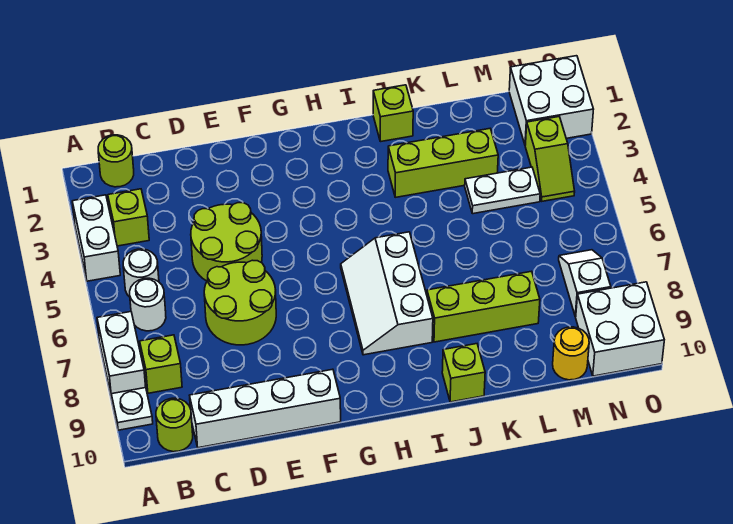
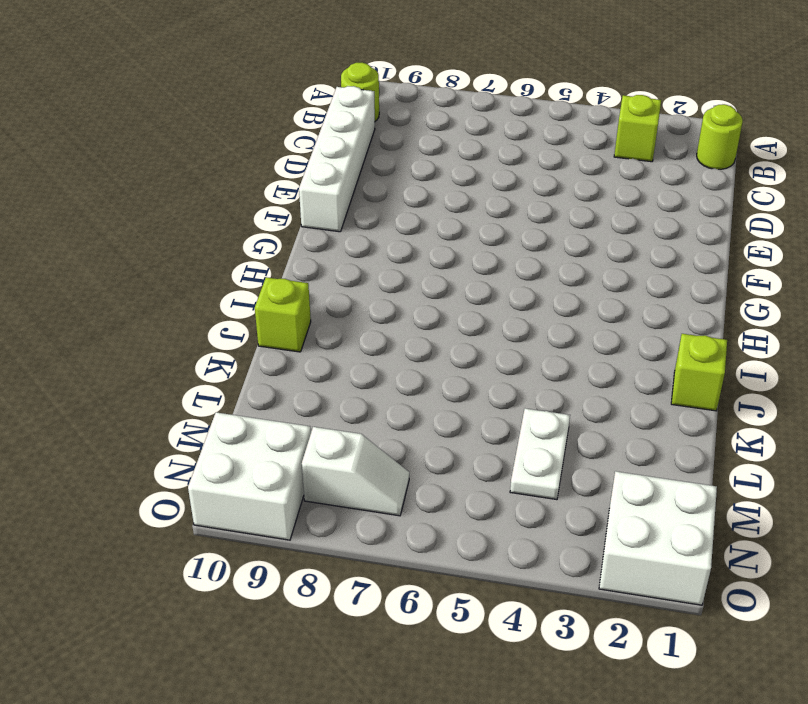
none -> white 1x2 brick [72,195,120,281]
none -> white 1x2 brick [97,312,146,398]
none -> white 1x1 plate [111,388,153,430]

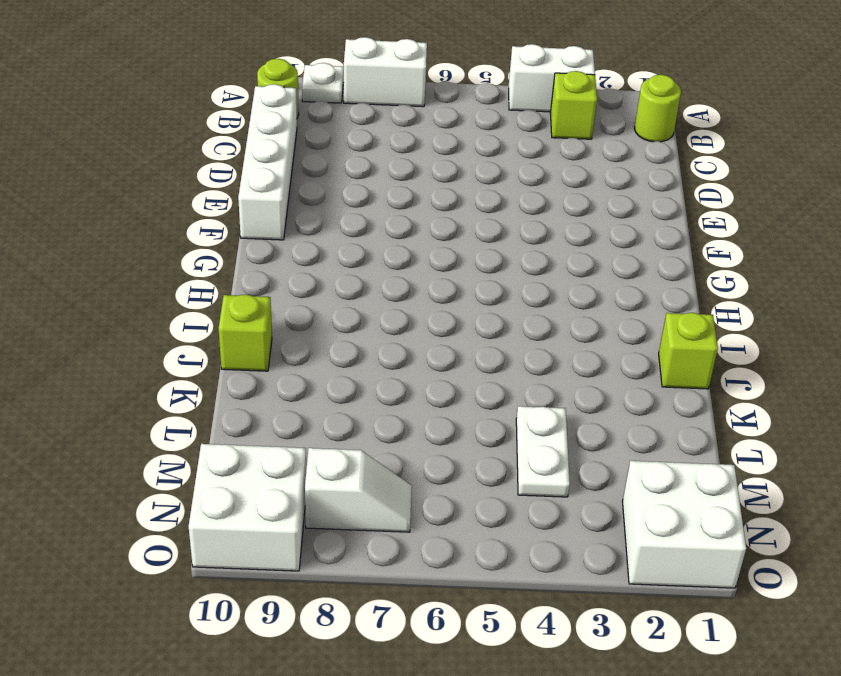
none -> white 1x1 round brick [123,249,159,297]
none -> white 1x1 round brick [130,278,166,331]
none -> lime 1x1 brick [140,335,182,393]

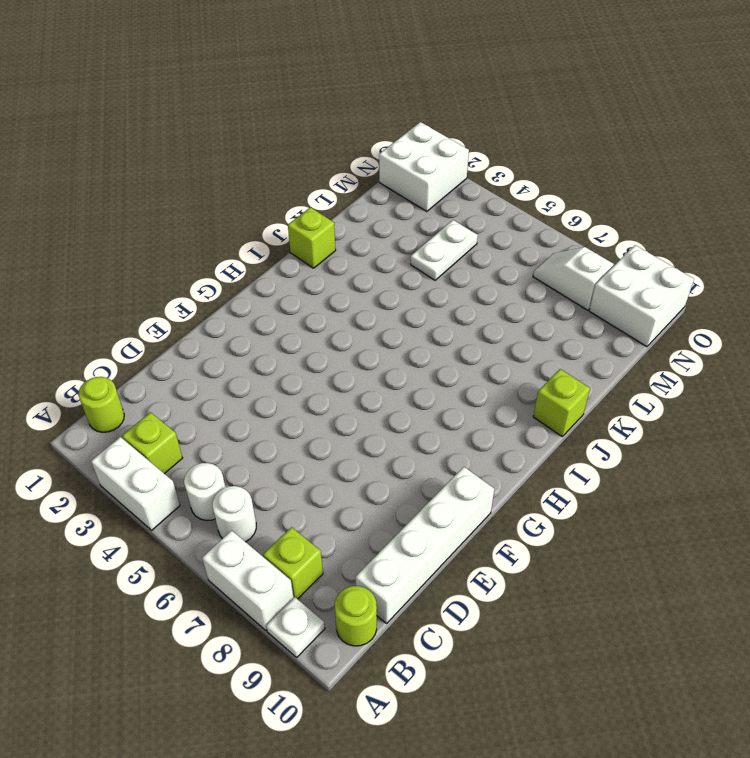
none -> lime 2x2 round brick [191,203,262,281]
none -> lime 2x2 round brick [204,260,276,345]
none -> white 2x3 slope [341,232,433,355]

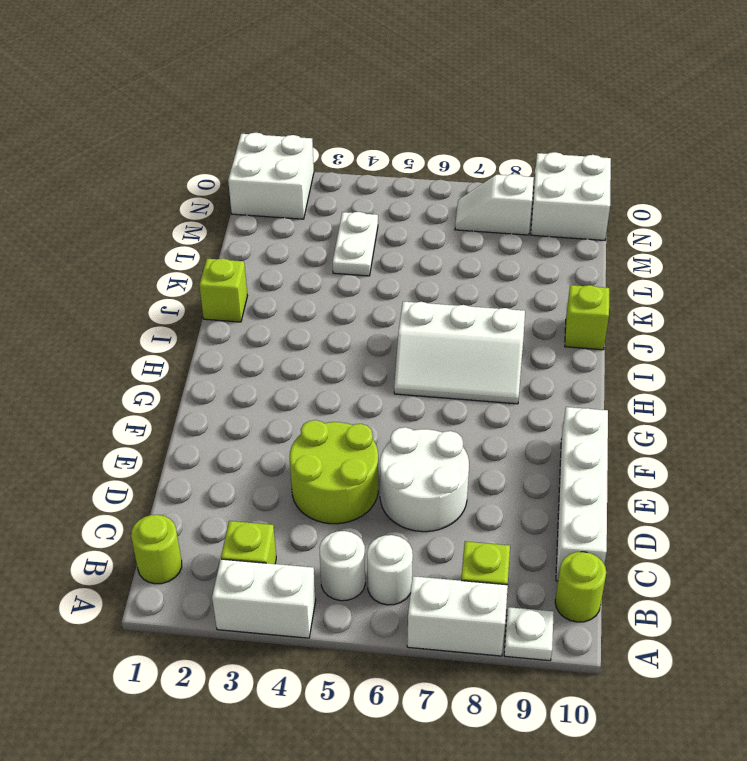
white 2x2 round brick [380,427,469,532] -> lime 2x2 round brick [204,260,276,345]
none -> lime 1x3 brick [388,129,498,197]
none -> lime 1x3 brick [427,271,540,342]
none -> yellow 1x1 round brick [553,327,589,380]

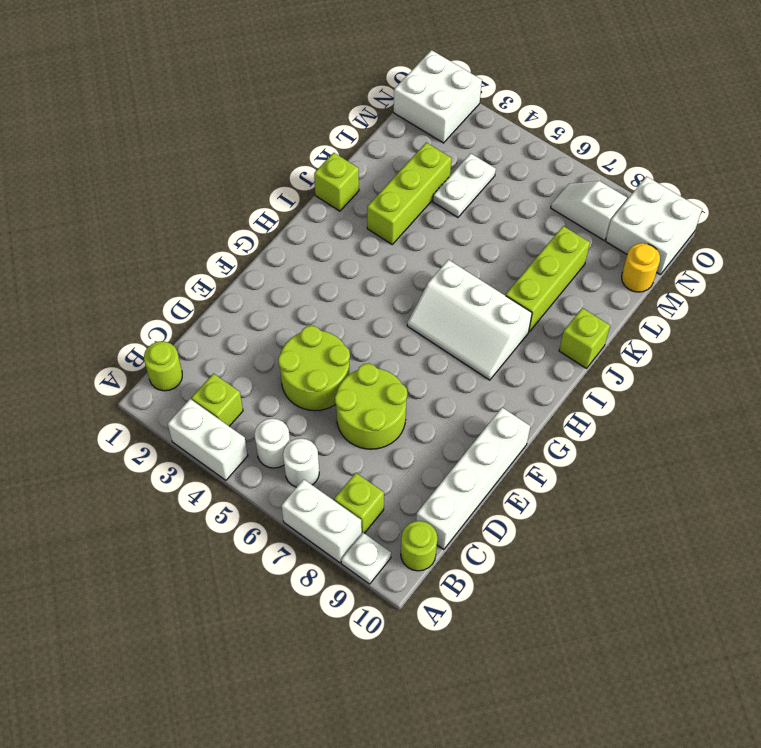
none -> lime 1x2 slope [525,117,575,201]

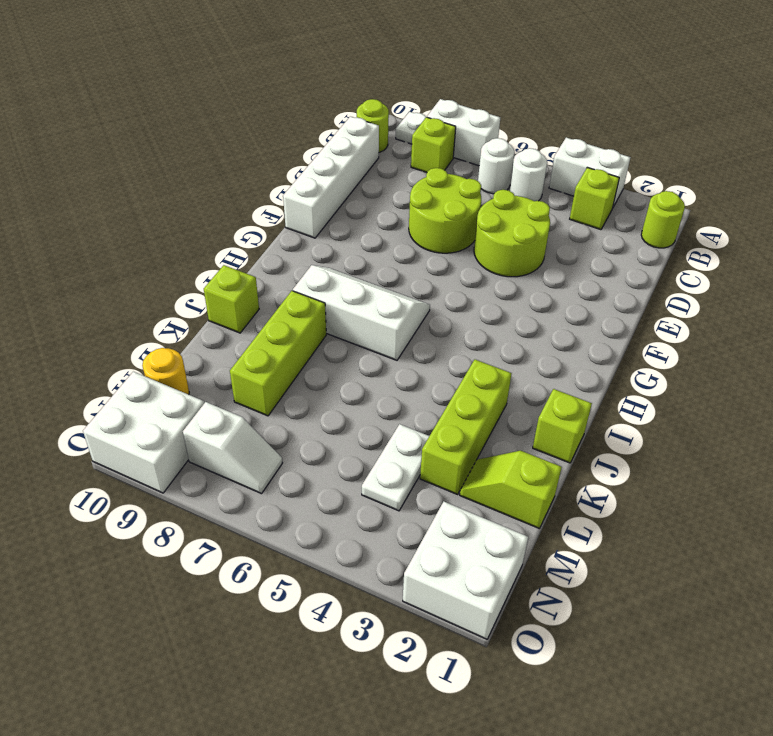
lime 1x2 slope [460,451,562,529] -> lime 1x2 slope moved to [525,117,575,201]

